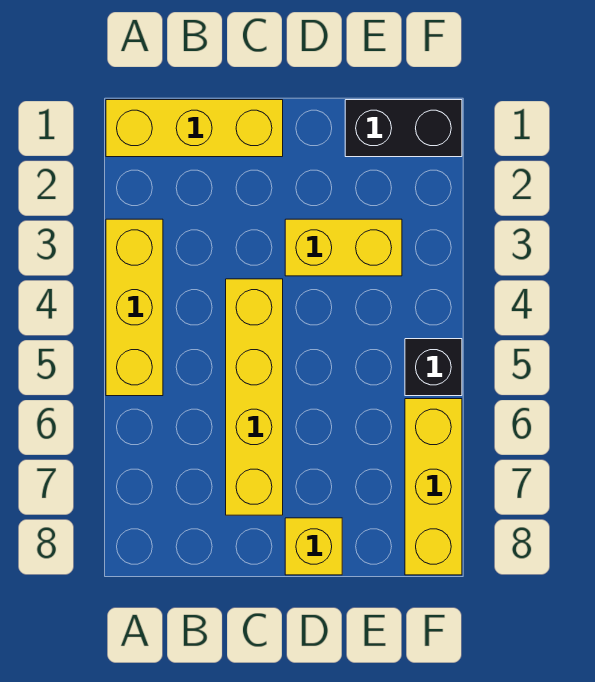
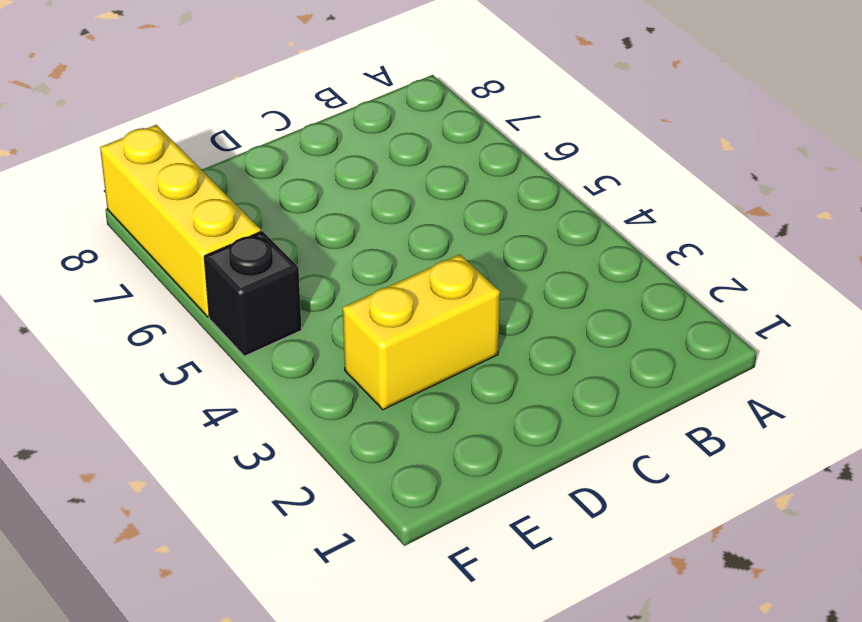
none -> yellow 1x3 brick [106,100,283,157]
none -> yellow 1x3 brick [106,219,163,396]

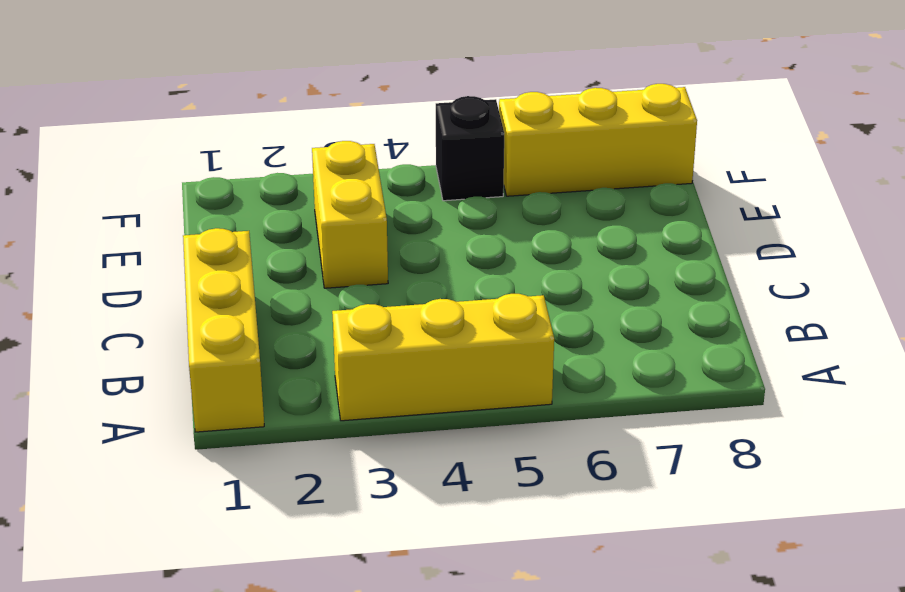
none -> yellow 1x4 brick [226,279,283,515]
none -> yellow 1x1 brick [285,518,342,575]

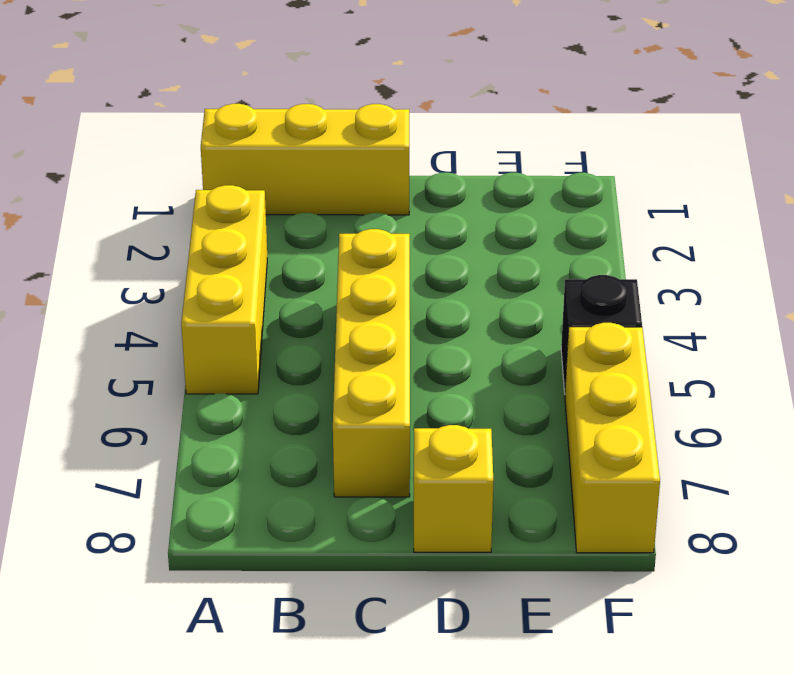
none -> yellow 1x2 brick [285,219,402,276]
none -> black 1x2 brick [345,100,462,157]

